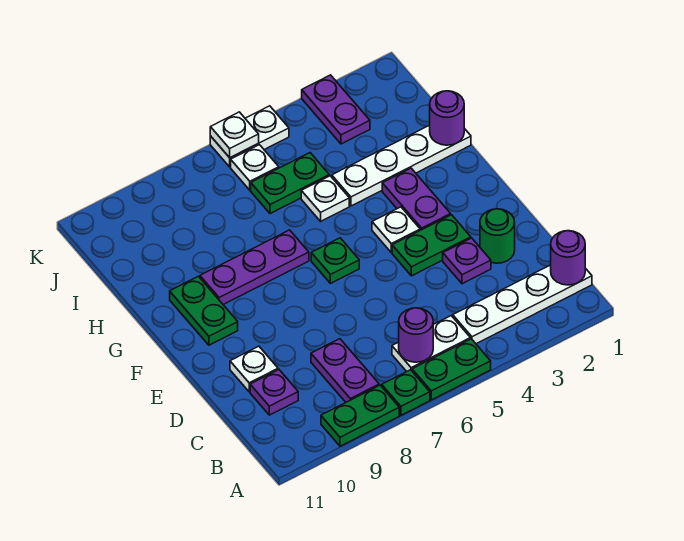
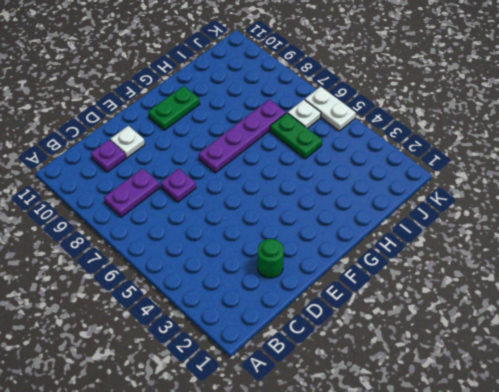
purple 1x1 plate [161,169,196,202] -> purple 1x1 plate moved to [443,238,491,284]
purple 1x4 plate [199,99,286,173] -> purple 1x3 plate [200,230,309,305]
none -> green 1x2 plate [412,339,491,400]
none -> green 1x1 plate [382,370,430,415]
none -> green 1x2 plate [321,385,399,446]

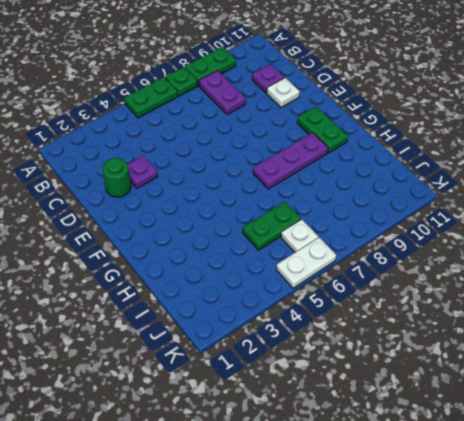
none -> white 1x4 plate [453,265,592,344]
none -> white 1x2 plate [392,316,470,372]
none -> green 1x2 plate [392,215,471,276]

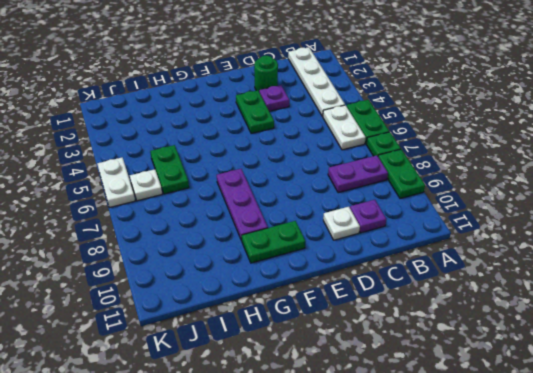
none -> purple 1x2 plate [382,168,451,230]
none -> white 1x1 plate [372,207,420,253]
none -> green 1x1 plate [311,238,359,284]

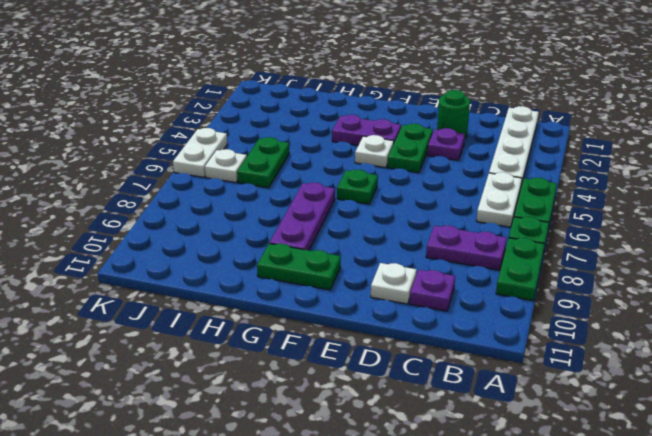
none -> white 1x4 plate [332,125,471,206]
none -> white 1x1 plate [301,176,349,221]
none -> purple 1x2 plate [302,75,370,144]

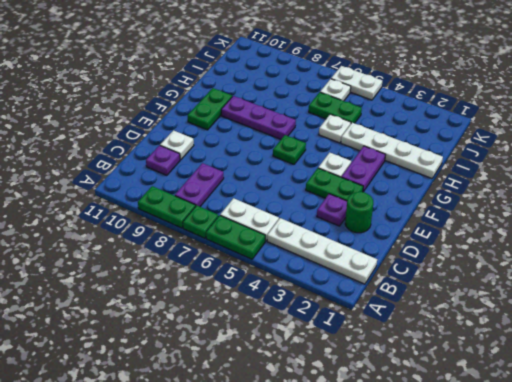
none -> purple 1x2 plate [302,75,370,144]
none -> purple 1x1 round brick [551,231,585,285]
none -> purple 1x1 round brick [399,308,433,362]

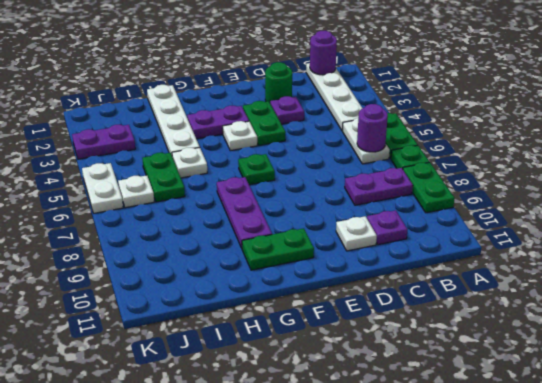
none -> purple 1x1 round brick [430,91,464,145]
none -> white 1x1 plate [210,112,259,158]

